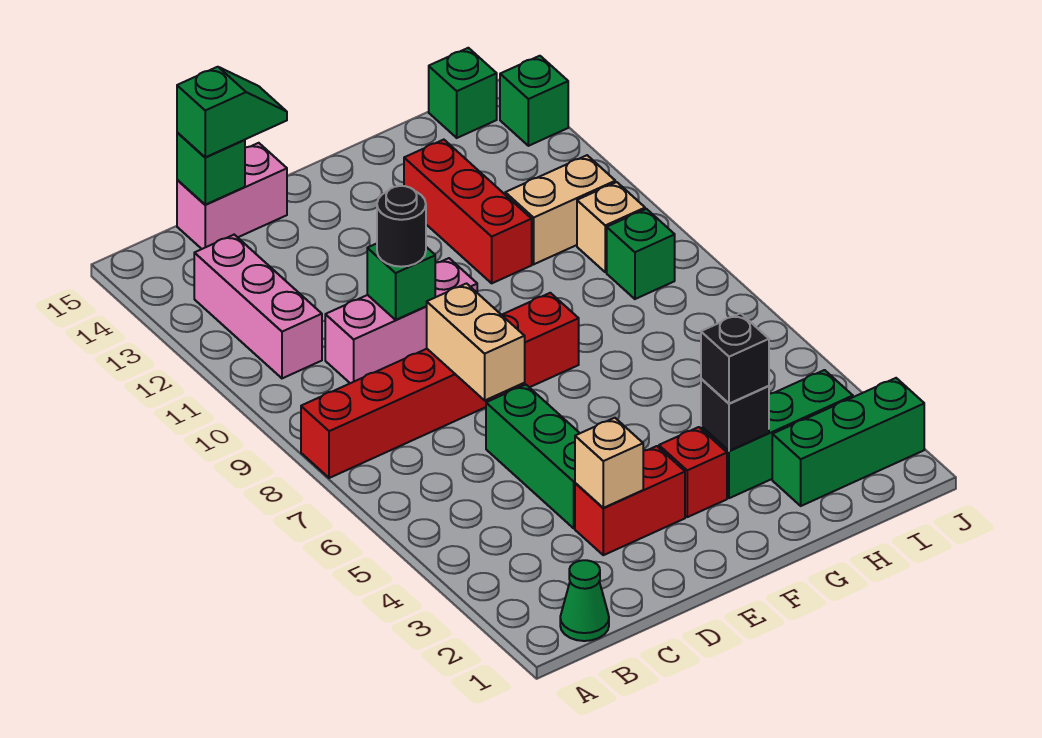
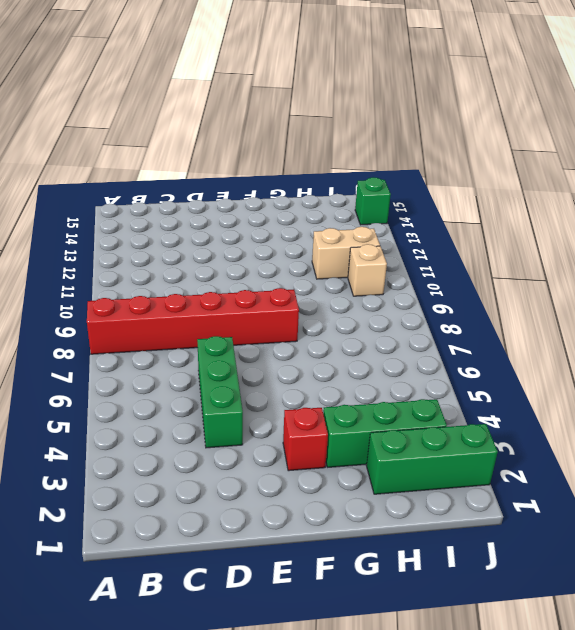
none -> green 1x1 cone [560,560,609,641]
none -> pink 1x3 brick [194,235,322,378]
none -> pink 1x3 brick [325,258,477,383]

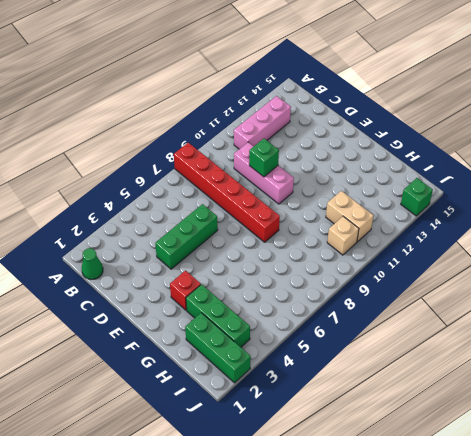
none -> pink 1x2 brick [177,143,287,249]
none -> red 1x2 brick [575,446,685,555]
none -> red 1x3 brick [404,140,532,283]

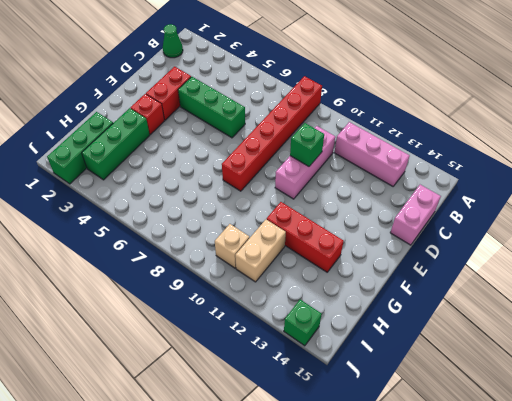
none -> green 1x1 brick [607,209,675,299]
none -> green 1x1 brick [429,48,497,138]
none -> green 1x1 brick [177,132,245,205]

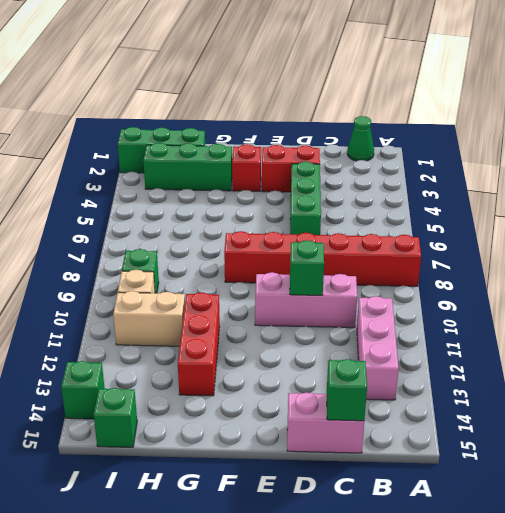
none -> tan 1x1 brick [575,418,643,508]
none -> tan 1x2 brick [427,284,525,400]
none -> black 1x1 brick [701,379,769,451]

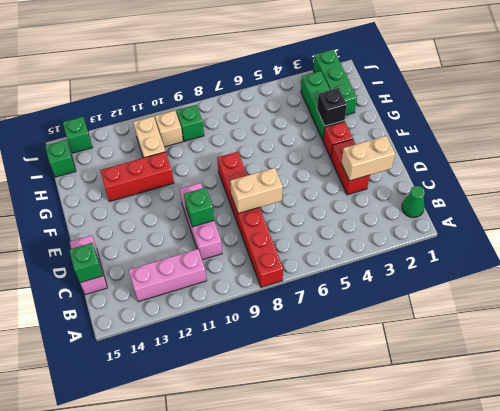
tan 1x2 brick [341,136,395,181] -> tan 1x1 brick [575,418,643,508]
none -> green 1x3 brick [486,385,580,528]
none -> green 1x2 slope [177,67,287,157]
none -> black 1x1 round brick [377,186,426,267]

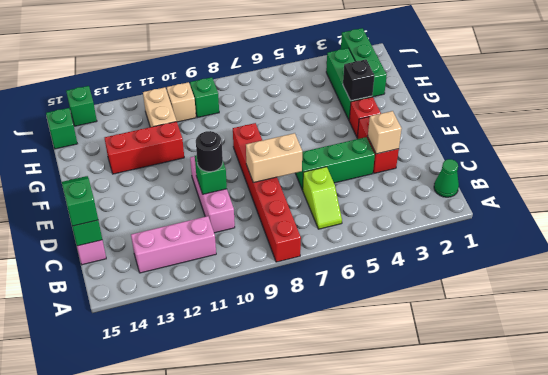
lime 1x2 slope [303,167,342,229] -> none
none -> black 1x1 brick [701,313,769,404]

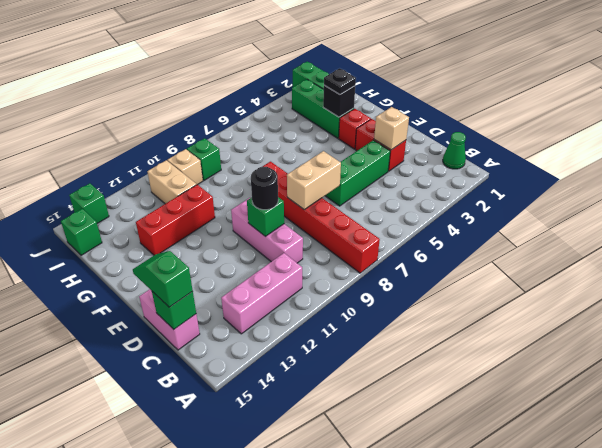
black 1x1 plate [324,68,356,95] -> black 1x1 brick [701,313,769,404]

